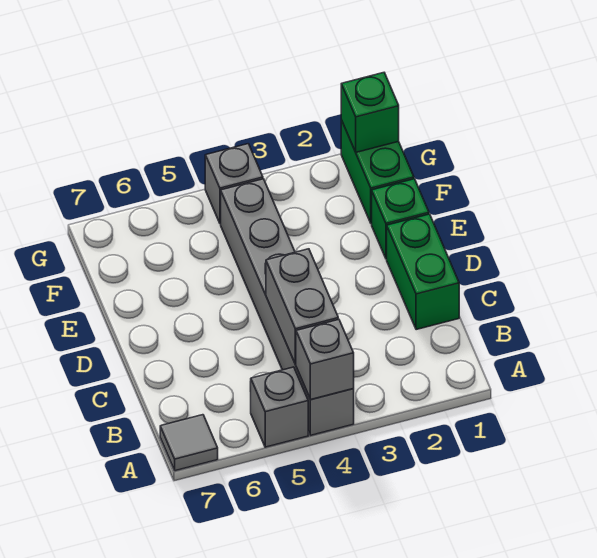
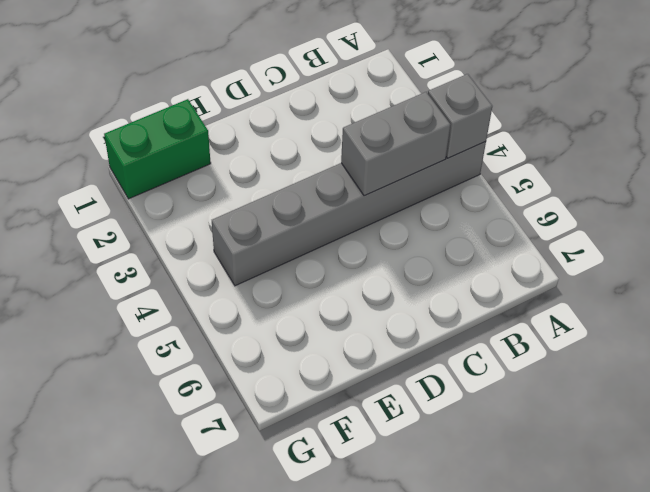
none -> grey 1x1 brick [250,367,308,447]
none -> grey 1x1 tile [160,415,218,471]

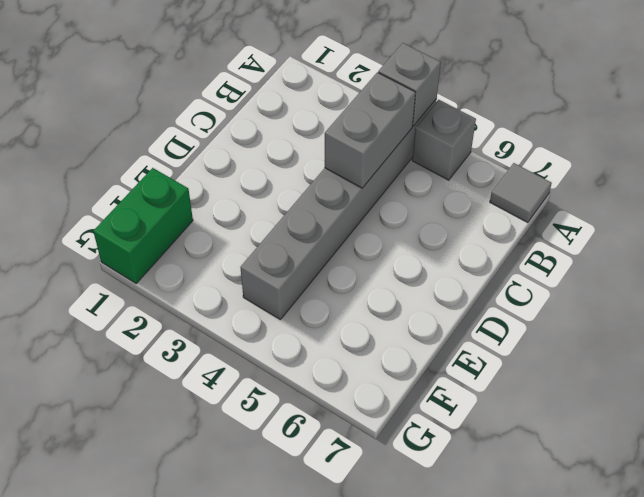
none -> green 1x2 brick [387,214,459,330]
none -> green 1x1 brick [372,179,429,259]

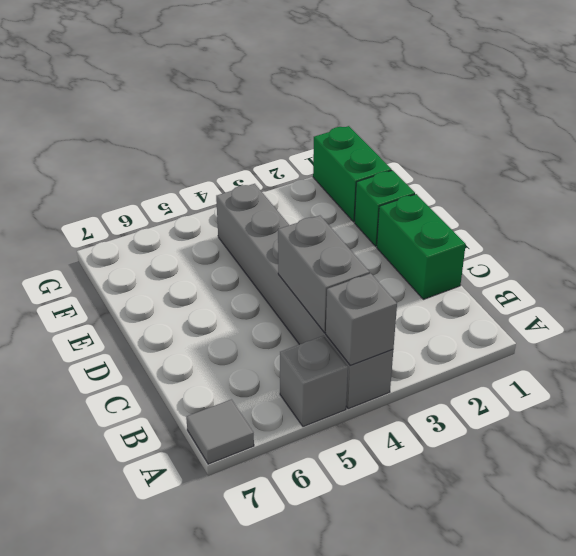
none -> grey 1x1 brick [205,144,263,224]
none -> green 1x1 brick [341,73,399,152]

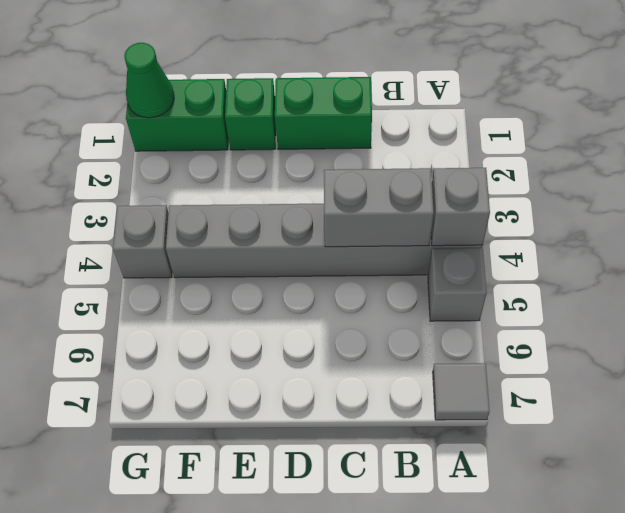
green 1x1 cone [124,43,174,118] -> green 1x1 brick [341,73,399,152]

